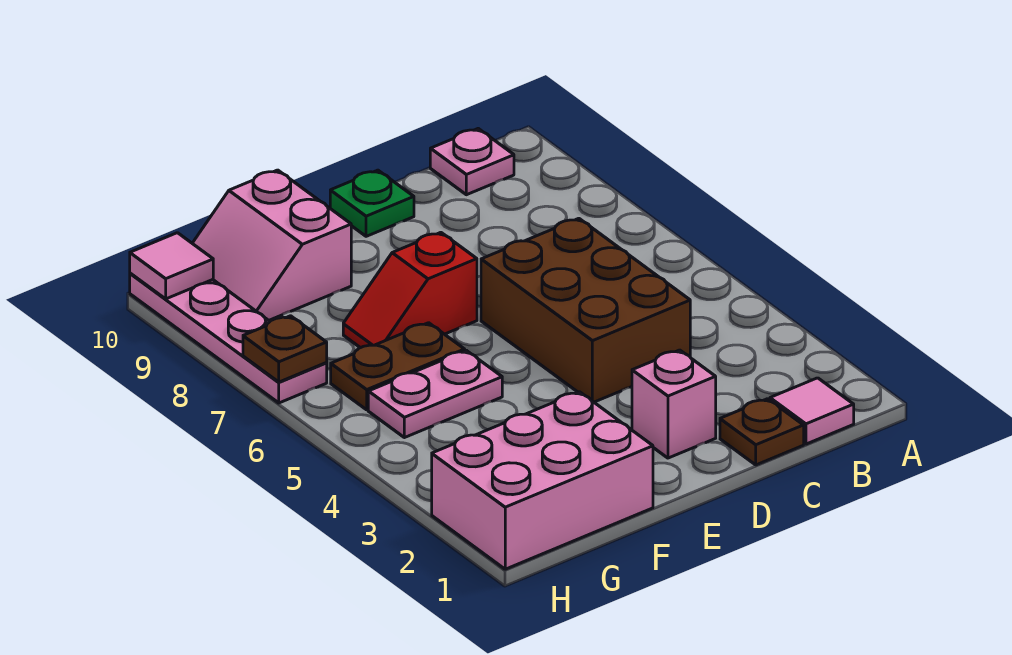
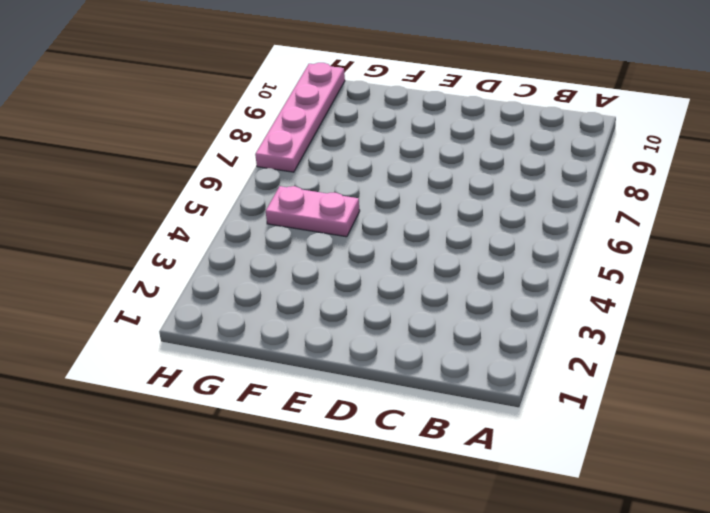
none -> pink 1x1 tile [770,378,854,444]
none -> pink 1x1 plate [430,129,514,195]
none -> brown 1x1 plate [720,399,804,465]

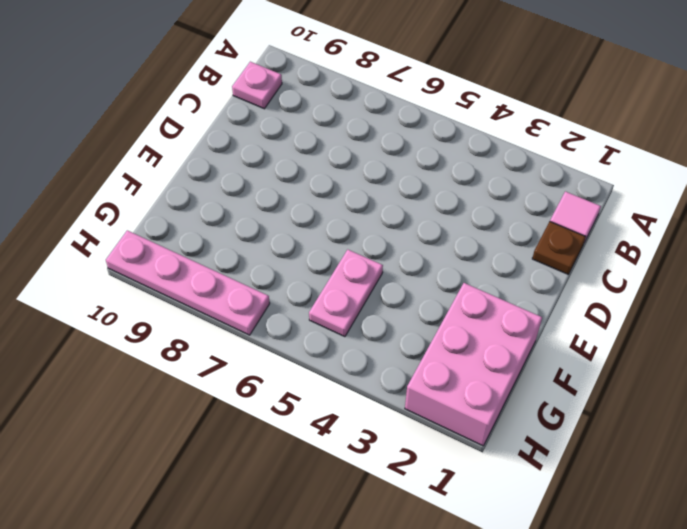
none -> brown 2x3 brick [481,218,690,402]
none -> pink 1x1 brick [632,350,716,458]
none -> green 1x1 plate [330,170,414,236]

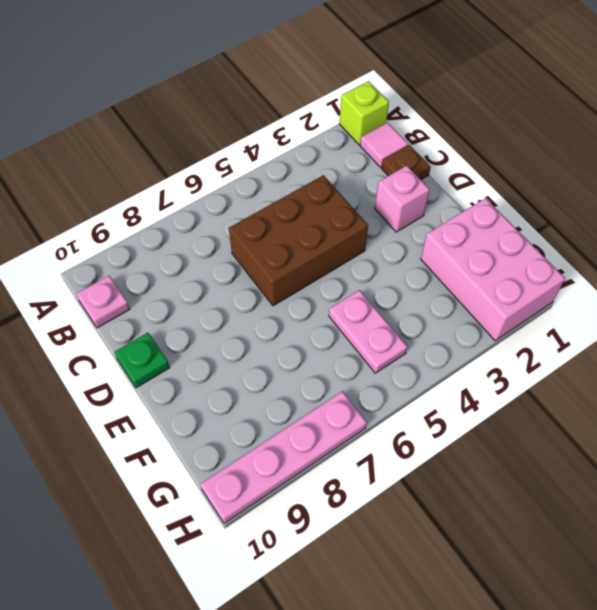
lime 1x1 brick [340,81,389,145] -> none
none -> red 1x2 slope [343,232,477,348]
none -> brown 1x2 plate [331,323,465,410]
none -> pink 2x2 slope [192,170,351,320]

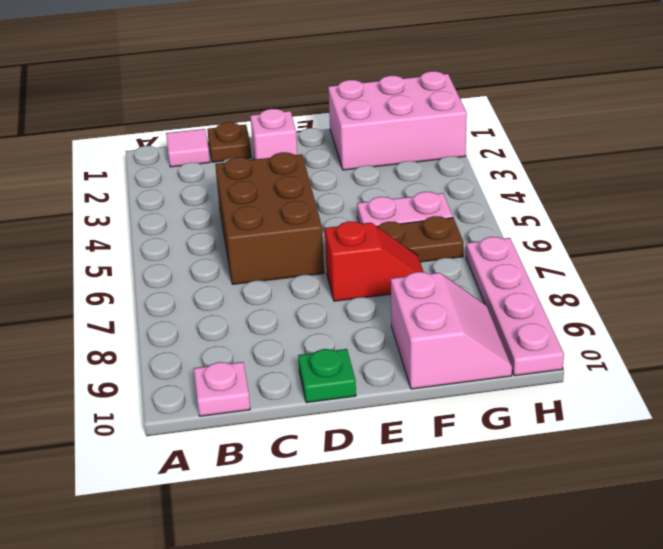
none -> brown 1x1 plate [243,316,327,382]
none -> pink 1x1 tile [130,233,213,299]

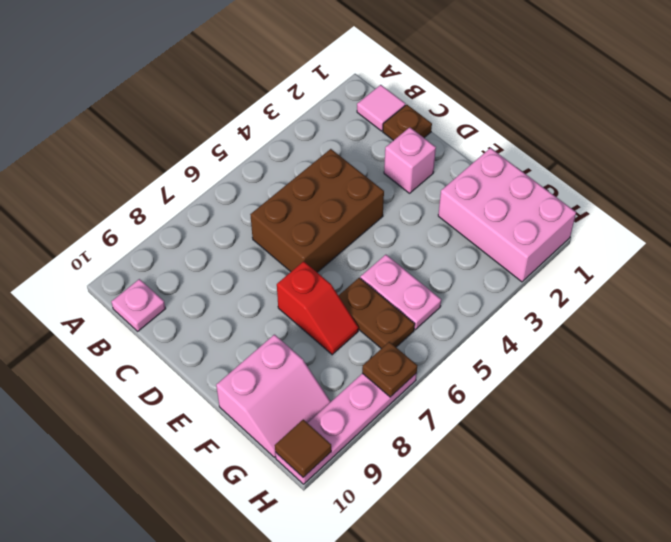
brown 1x1 tile [275,420,331,477] -> pink 1x1 tile [130,233,213,299]
none -> green 1x1 plate [330,170,414,236]

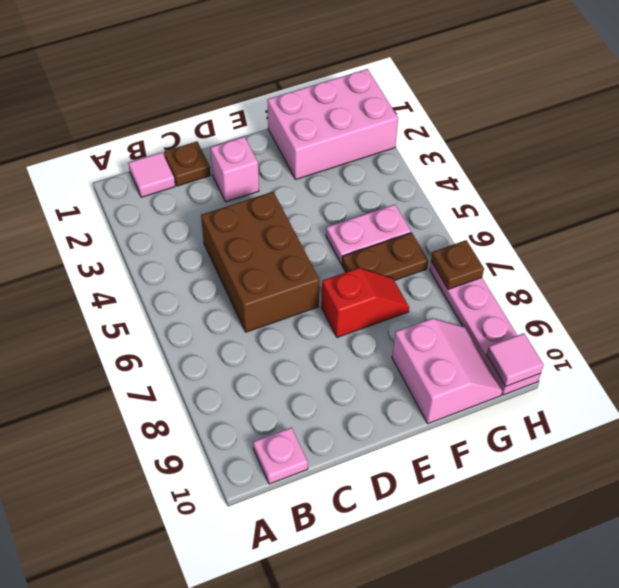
none -> green 1x1 plate [330,170,414,236]

